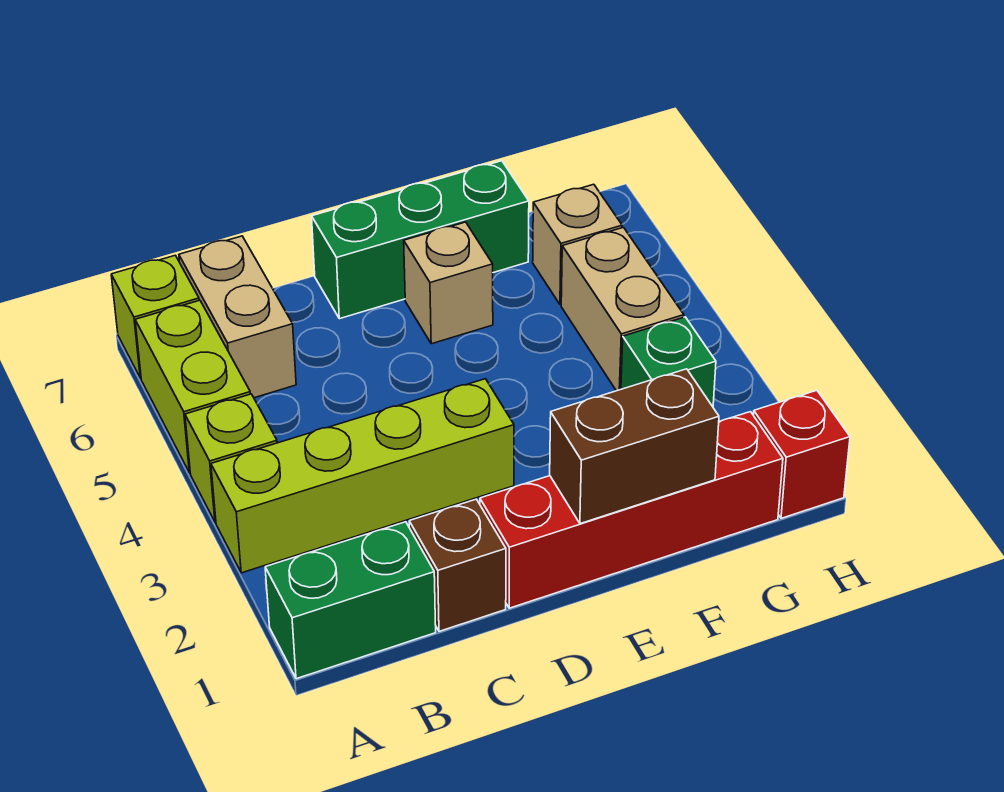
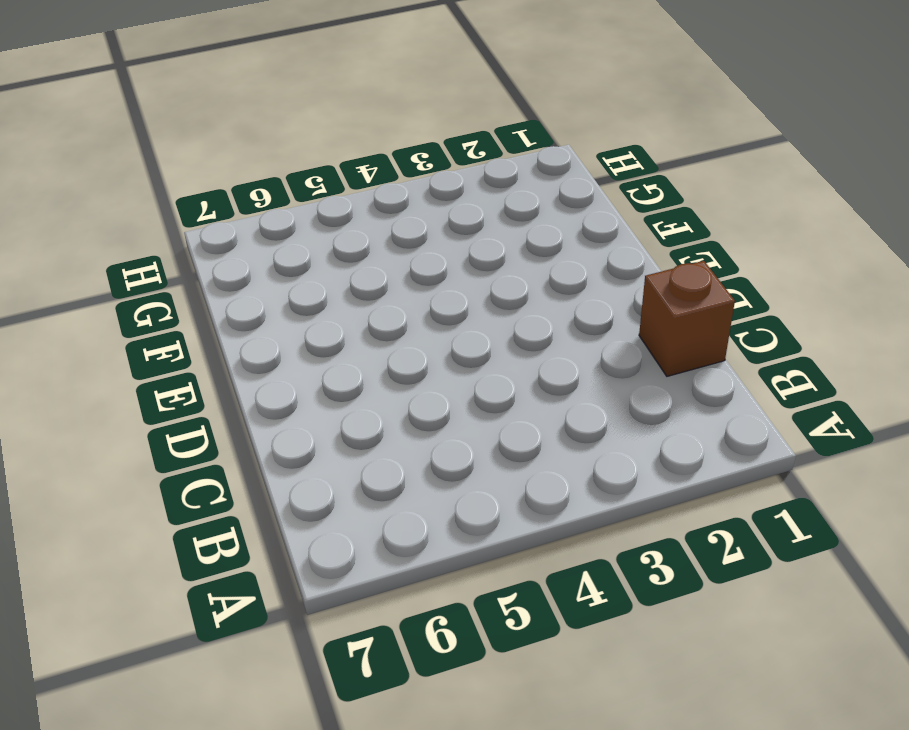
none -> green 1x2 brick [265,522,436,679]
none -> lime 1x4 brick [211,379,514,573]
none -> lime 1x1 brick [185,394,277,522]

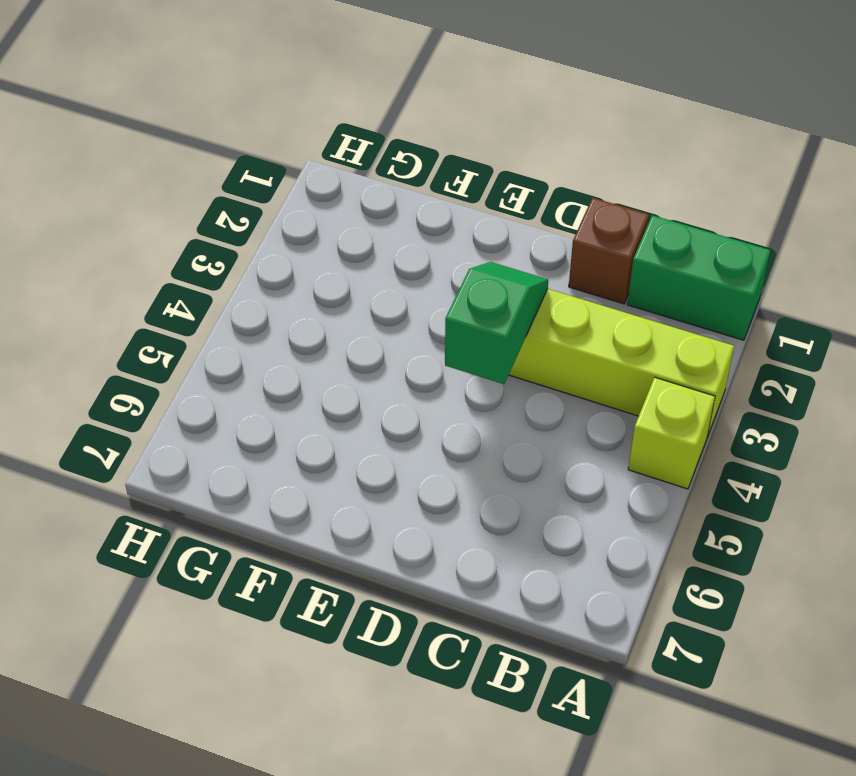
green 1x2 slope [445,262,548,384] -> none
none -> lime 1x2 brick [135,300,250,473]
none -> lime 1x1 brick [111,255,199,378]
none -> tan 1x2 brick [179,236,296,398]

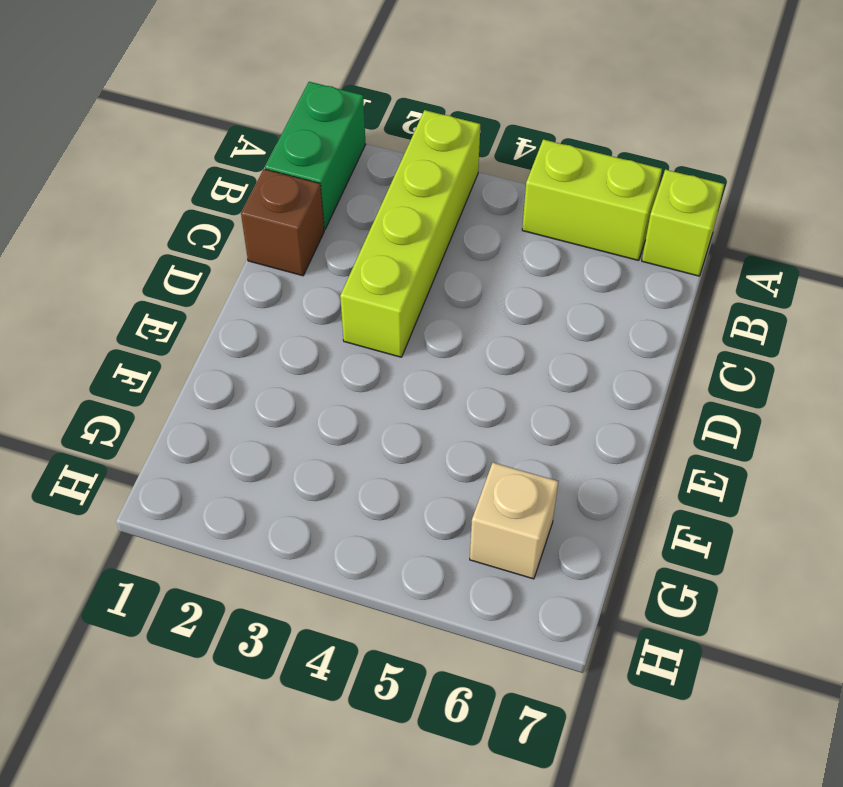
none -> lime 1x1 brick [185,394,277,522]
none -> tan 1x2 brick [179,236,296,398]
none -> red 1x4 brick [480,412,783,608]

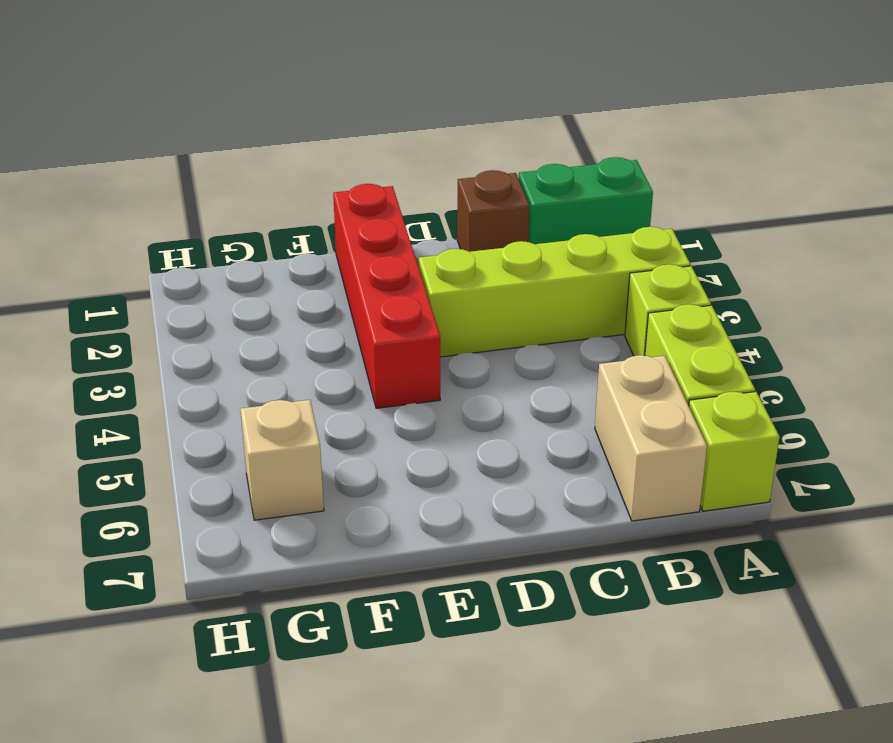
red 1x4 brick [333,184,440,408] -> red 1x4 brick turned to [480,412,783,608]
none -> green 1x3 brick [312,161,529,319]
none -> tan 1x1 brick [404,222,493,344]
none -> green 1x1 brick [621,317,716,407]

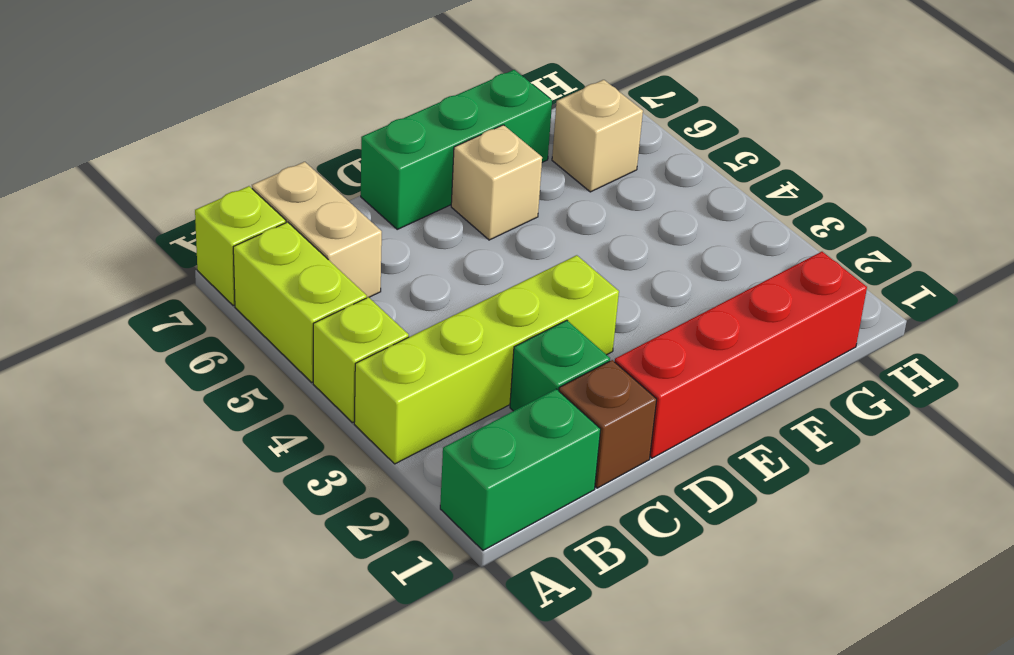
green 1x1 brick [510,320,610,411] -> green 1x1 brick moved to [621,317,716,407]
none -> tan 1x2 brick [561,227,684,391]
none -> red 1x1 brick [753,390,850,518]
none -> brown 1x2 brick [550,369,719,524]

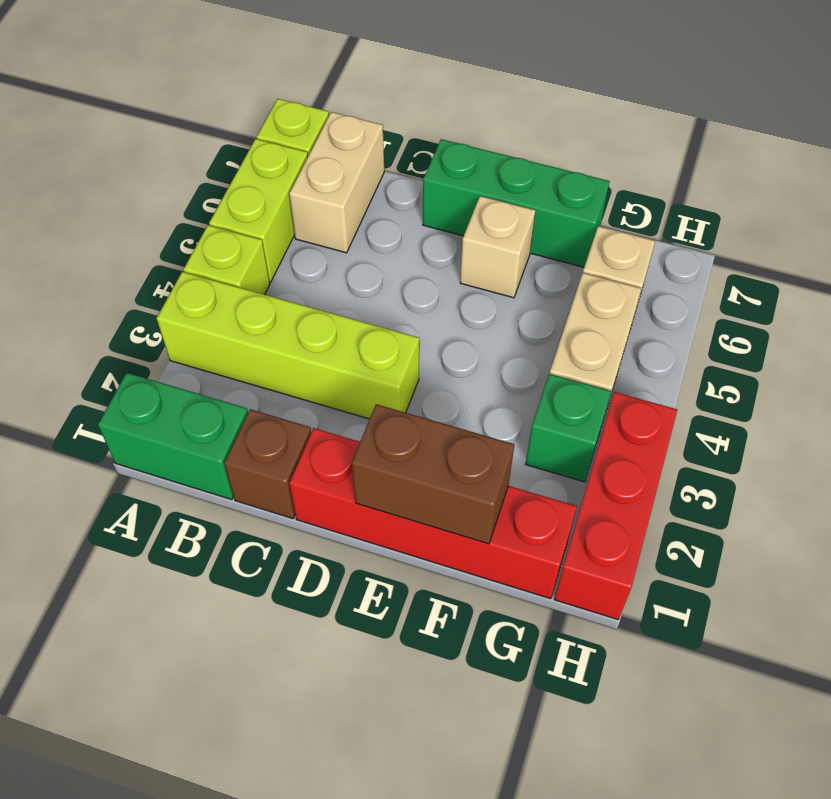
red 1x3 brick [554,392,677,620] -> red 1x1 brick [753,390,850,518]

